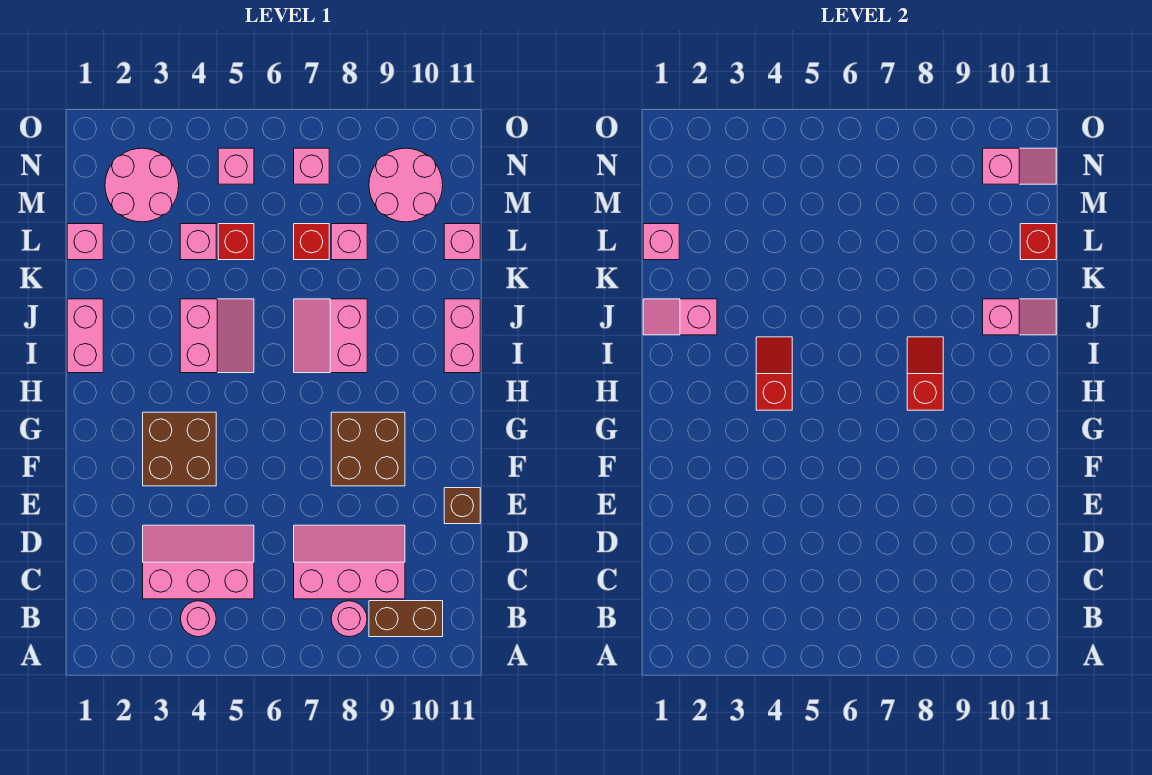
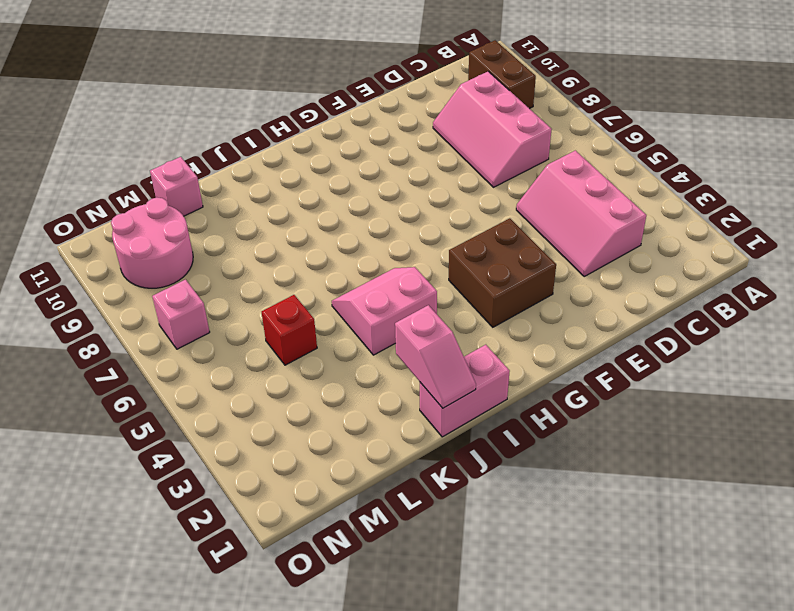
none -> pink 1x1 round brick [181,601,216,637]
none -> pink 1x1 round brick [331,601,367,637]
none -> brown 1x1 brick [444,488,480,524]

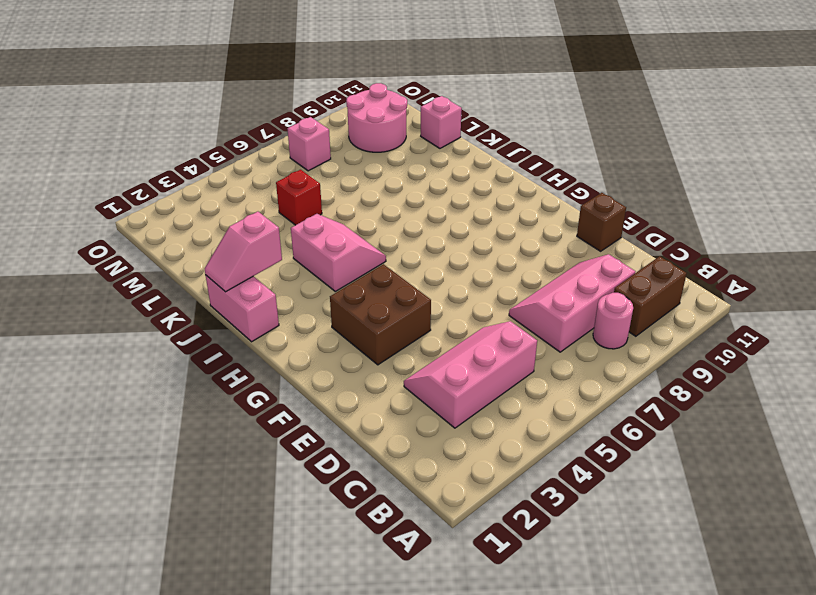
none -> pink 1x1 round brick [181,601,216,637]
none -> brown 2x2 brick [331,412,405,486]
none -> pink 2x2 slope [294,299,367,373]

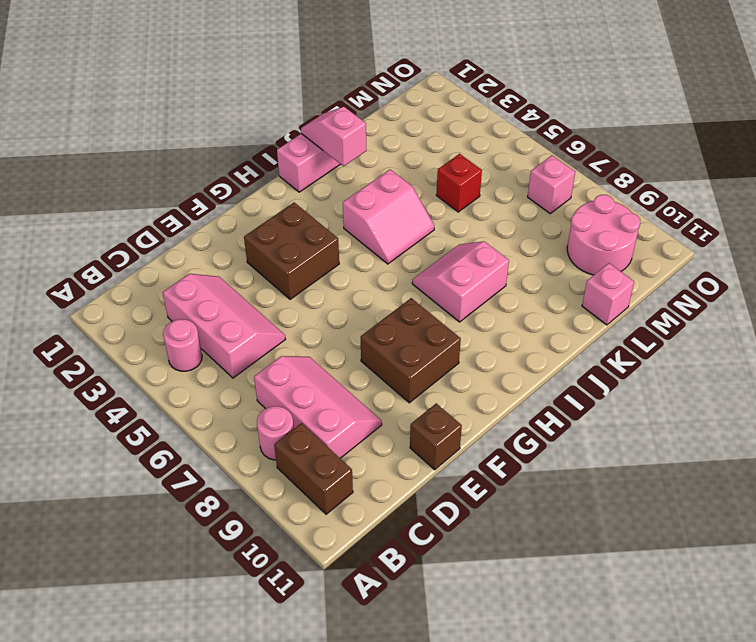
none -> pink 1x2 brick [444,299,480,373]
none -> pink 1x1 brick [67,224,103,260]
none -> pink 1x1 brick [180,224,216,260]

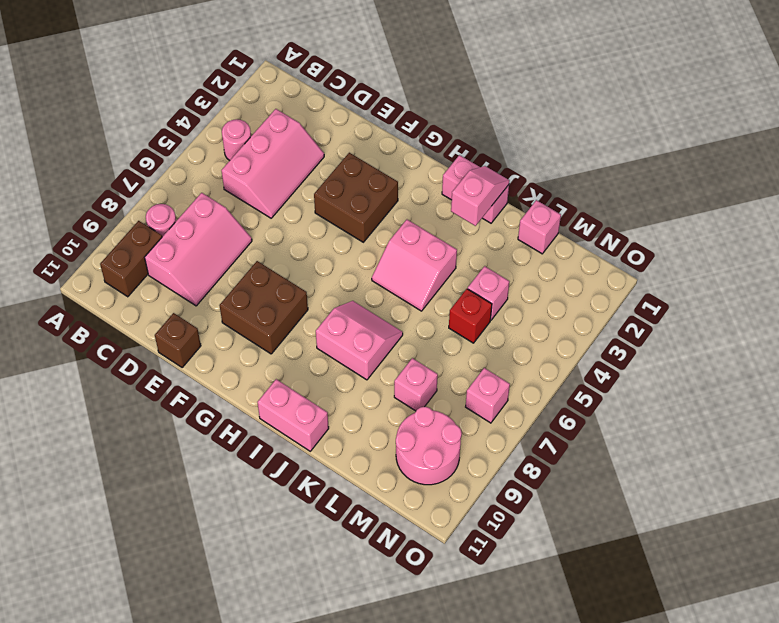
none -> red 1x1 brick [294,224,329,260]
none -> pink 1x1 brick [444,224,480,260]
none -> pink 2x2 round brick [105,148,179,222]

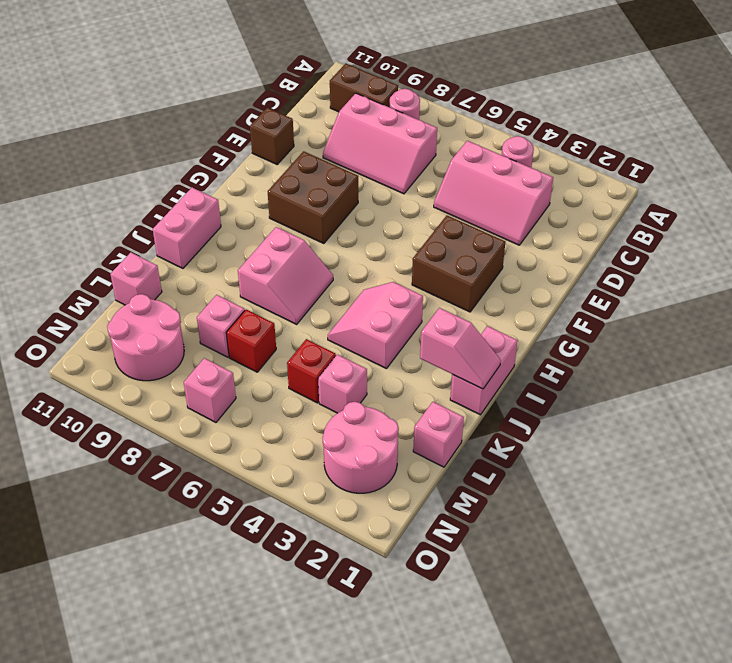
none -> pink 1x1 brick [218,148,254,184]
none -> red 1x2 slope [756,337,792,410]
none -> red 1x2 slope [907,337,943,410]

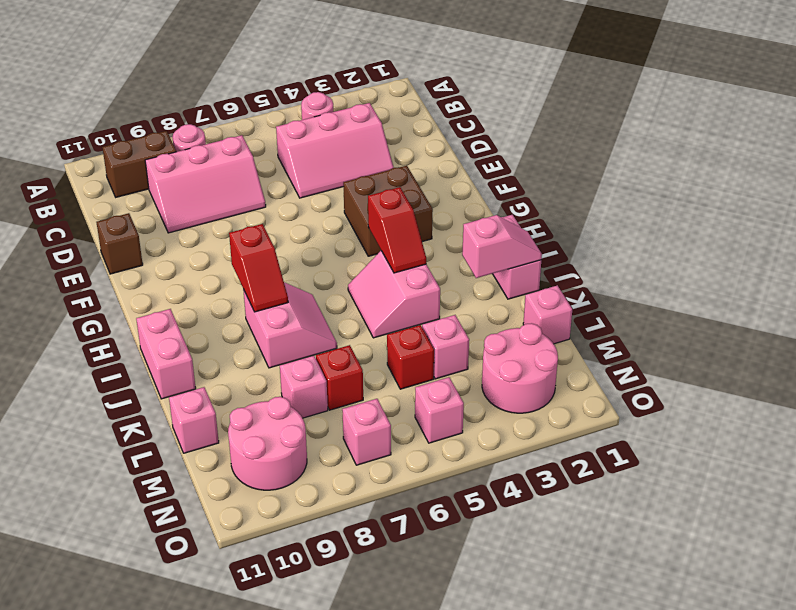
none -> brown 2x2 brick [331,412,405,486]
none -> pink 1x2 slope [983,299,1056,335]
none -> pink 1x1 brick [643,224,679,260]

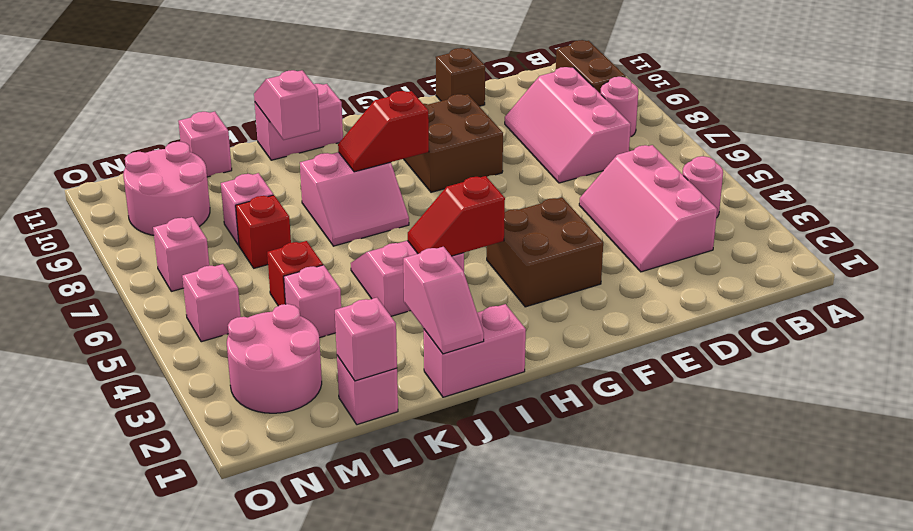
none -> red 1x1 brick [1020,224,1056,260]
none -> pink 1x2 slope [983,148,1056,184]

